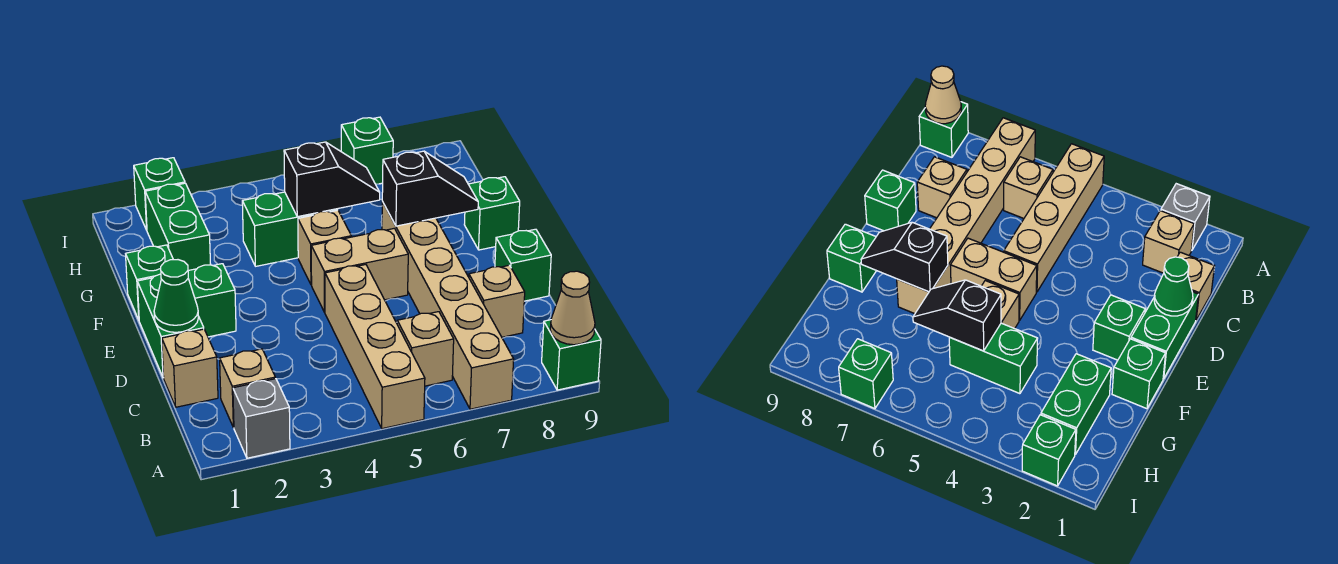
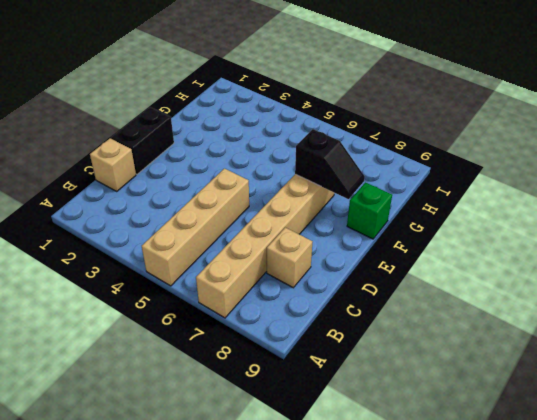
black 1x2 brick [111,107,174,174] -> green 1x2 brick [137,274,204,378]
none -> grey 1x1 brick [233,379,290,458]
none -> green 1x1 brick [542,320,601,390]
none -> tan 1x1 brick [220,349,275,428]

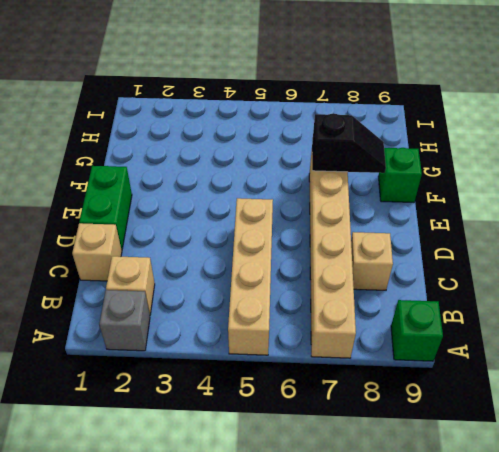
none -> tan 1x1 brick [397,312,454,386]
none -> green 1x1 brick [495,229,551,301]
none -> green 1x1 brick [188,264,236,337]

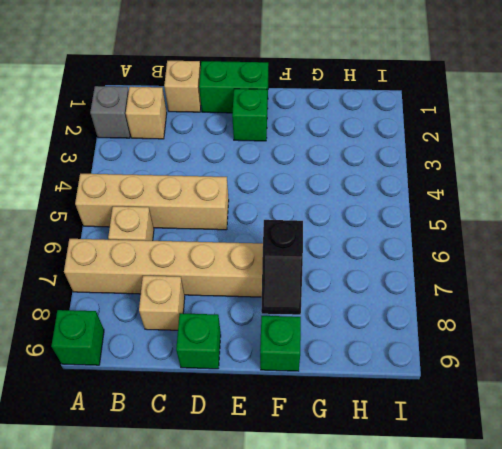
none -> tan 1x2 brick [311,228,408,312]
none -> green 1x1 brick [126,245,173,320]
none -> tan 1x1 brick [298,210,351,285]

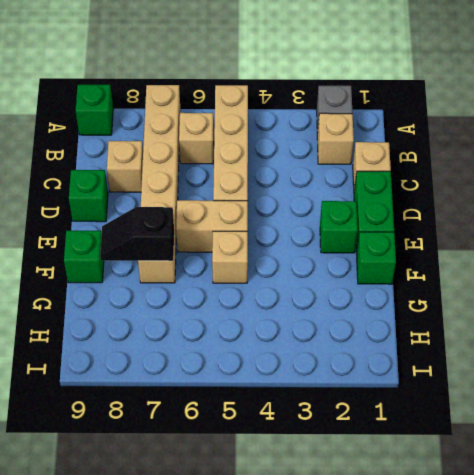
none -> green 1x2 brick [145,183,211,270]
none -> green 1x2 brick [242,192,338,266]
none -> green 1x1 brick [134,158,185,230]

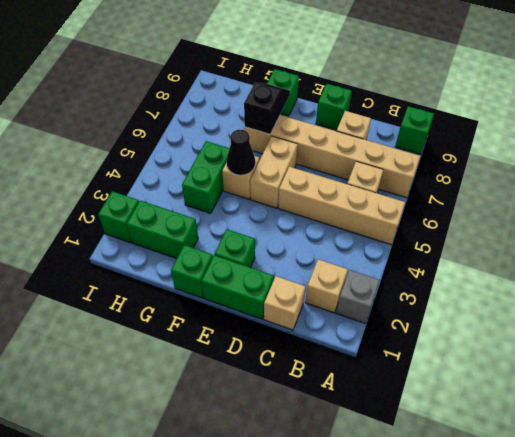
black 1x1 cone [226,130,255,175] -> none
none -> green 1x1 brick [341,117,393,184]
none -> tan 1x1 cone [550,271,595,345]
none -> green 1x1 cone [154,260,198,332]

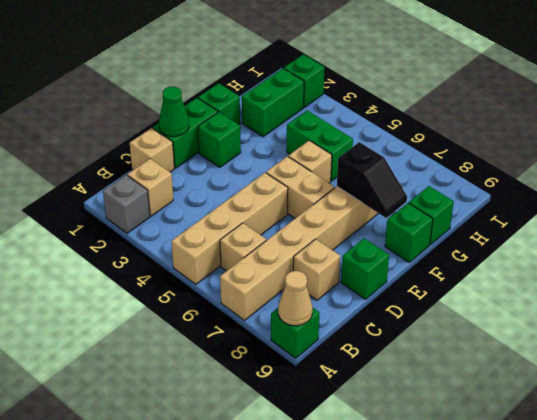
green 1x1 brick [409,186,454,245] -> green 1x1 brick moved to [341,117,393,184]
none -> black 1x2 slope [284,142,380,217]

